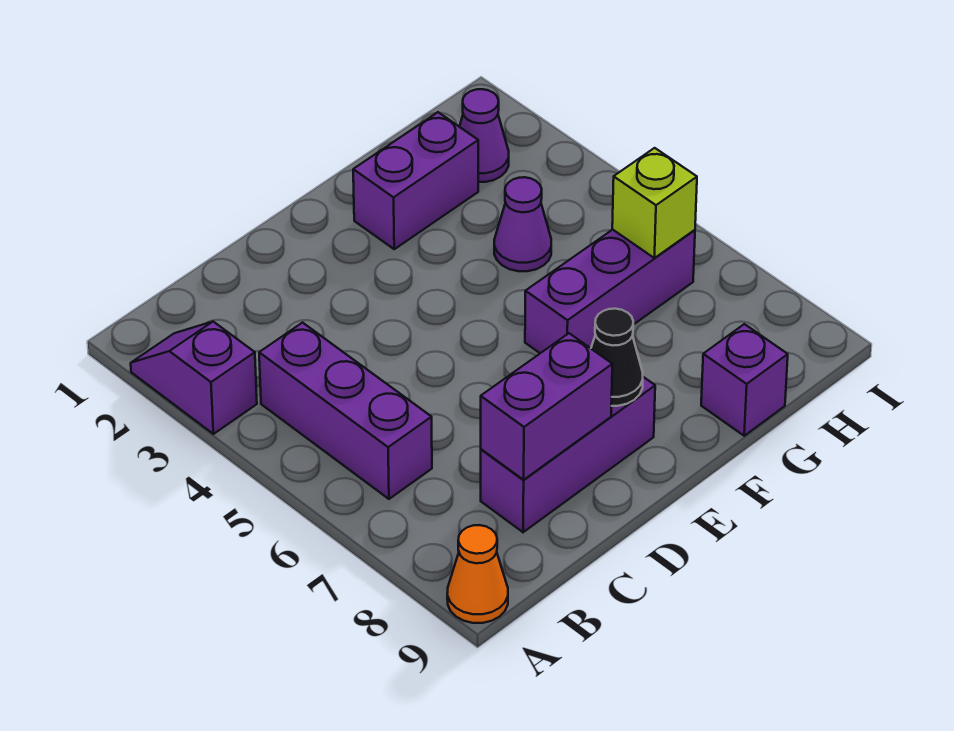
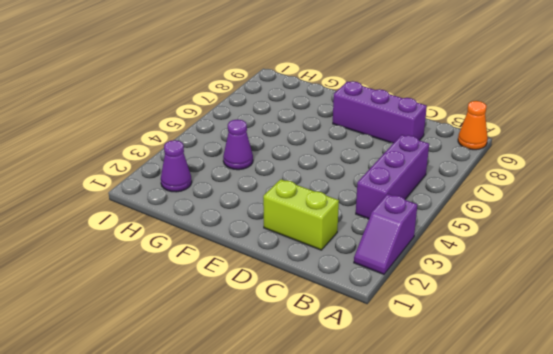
lime 1x2 brick [263,179,339,250] -> none
none -> purple 1x2 brick [353,112,478,249]
none -> purple 1x3 brick [525,230,695,353]
none -> purple 1x1 brick [701,324,788,436]

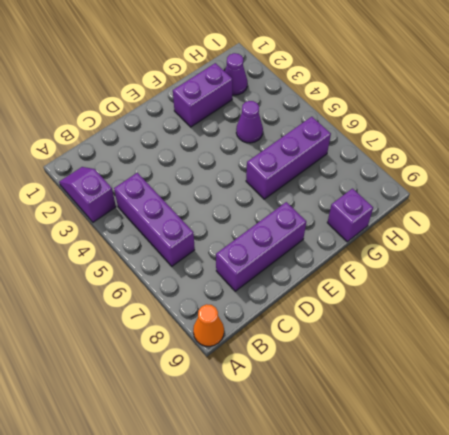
none -> purple 1x2 brick [481,333,612,480]
none -> black 1x1 cone [591,309,643,406]
none -> lime 1x1 brick [612,148,697,258]

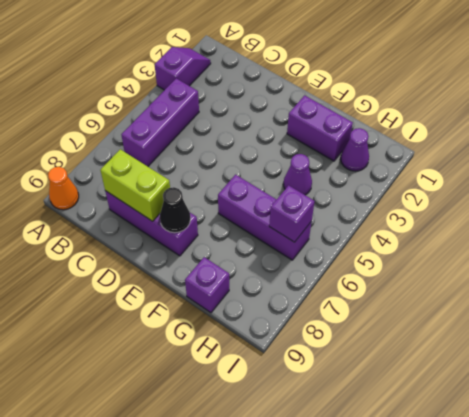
lime 1x2 brick [100,149,170,221] -> purple 1x2 brick [481,333,612,480]
purple 1x1 brick [269,185,315,242] -> lime 1x1 brick [612,148,697,258]

